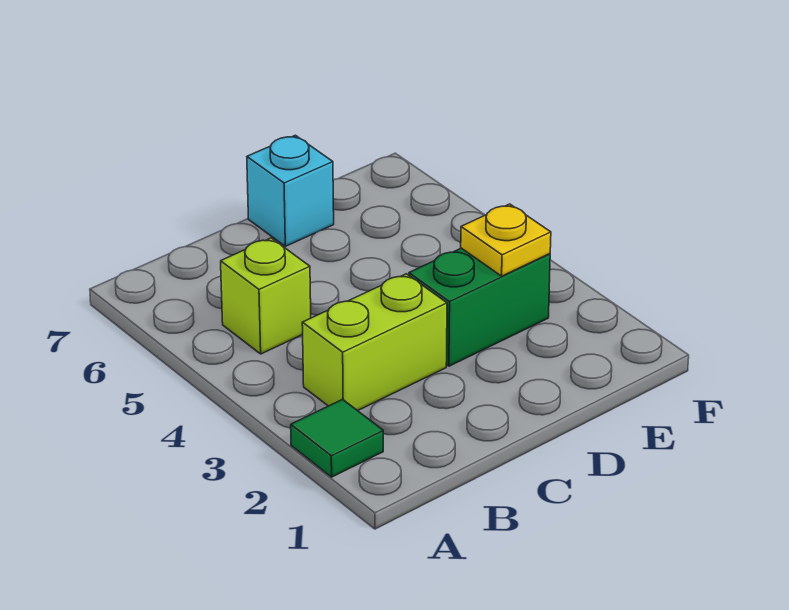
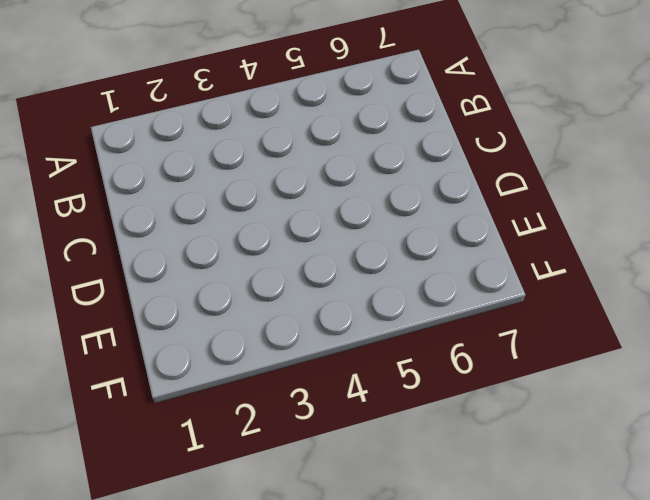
none -> green 1x1 tile [291,399,383,477]
none -> lime 1x2 brick [302,274,447,411]

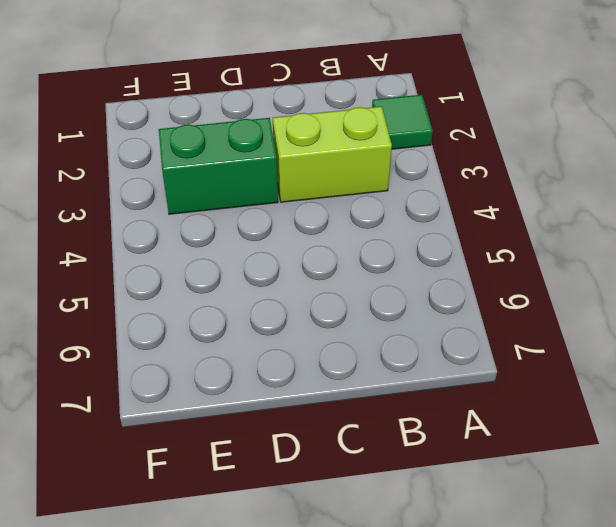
none -> lime 1x1 brick [221,238,311,354]
none -> cyan 1x1 brick [247,135,334,246]

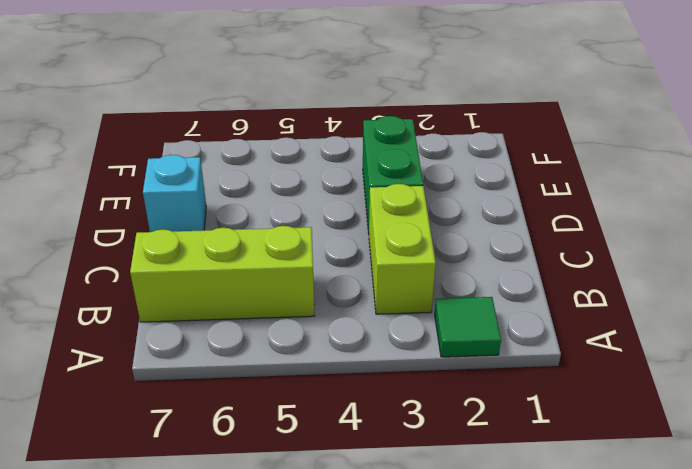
lime 1x3 brick [130,226,315,322] -> lime 1x1 brick [221,238,311,354]
none -> yellow 1x1 plate [461,204,551,276]

